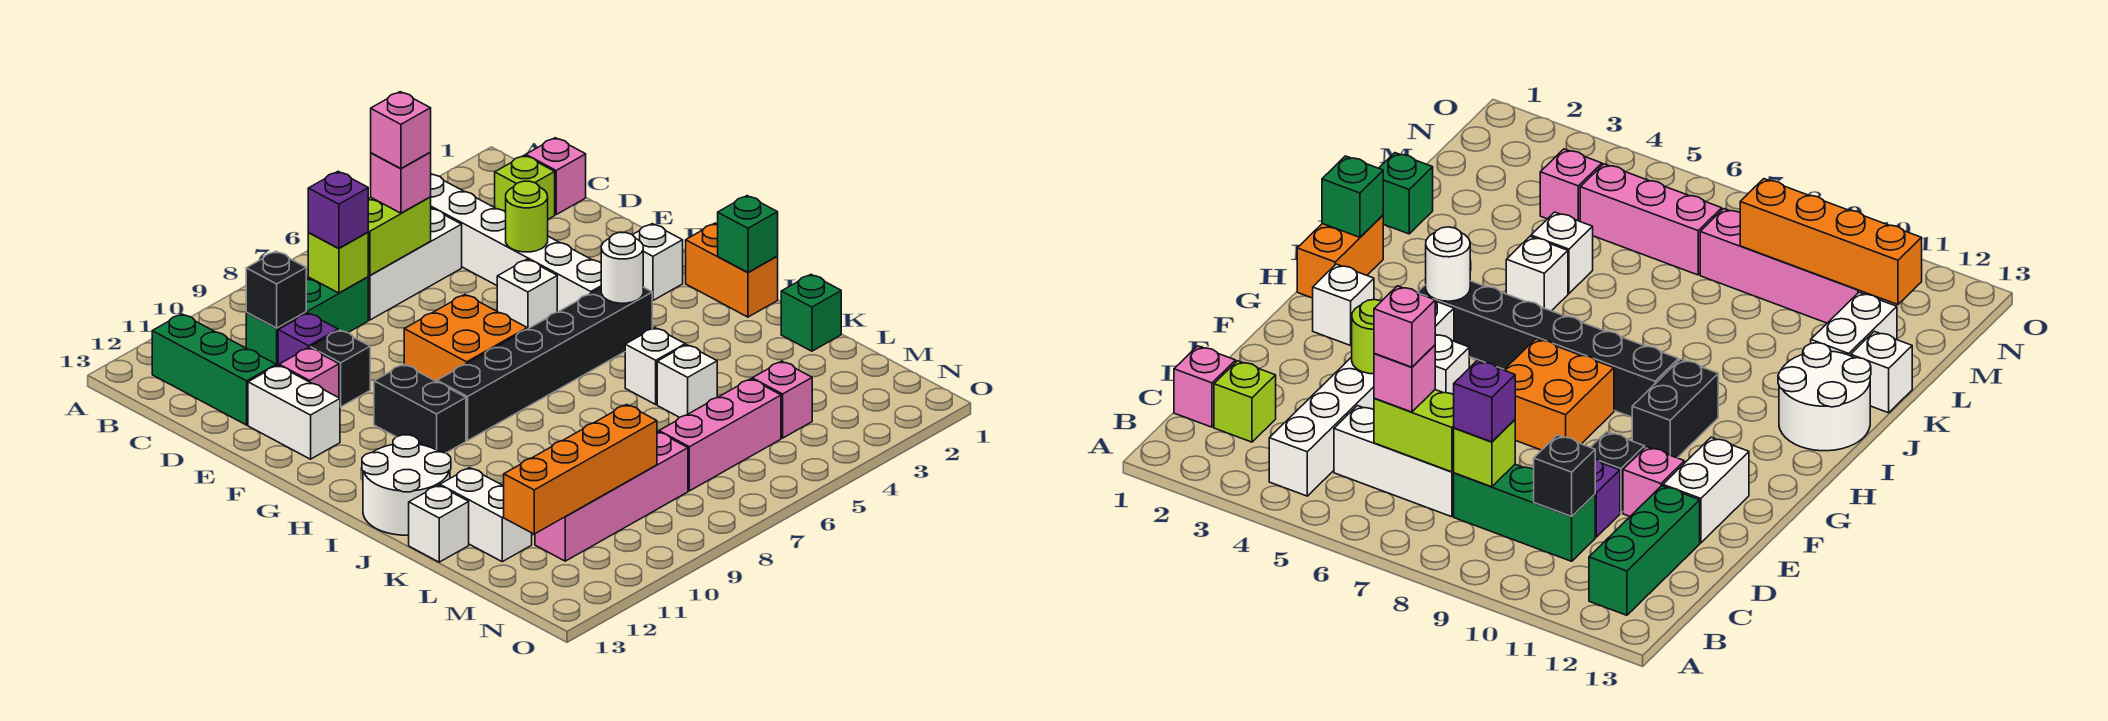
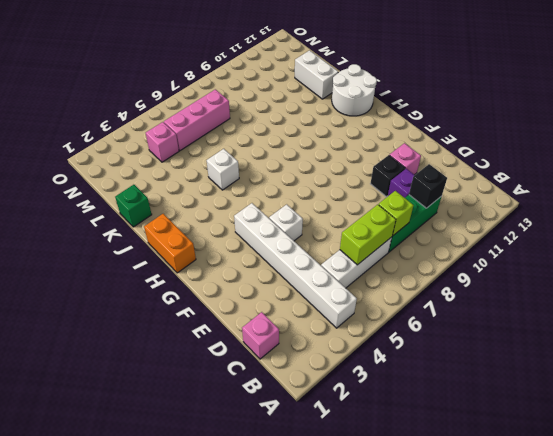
none -> green 1x3 brick [152,314,276,425]
none -> lime 1x1 brick [495,155,555,219]
none -> white 1x2 brick [248,365,340,459]
none -> orange 2x2 brick [404,295,527,382]

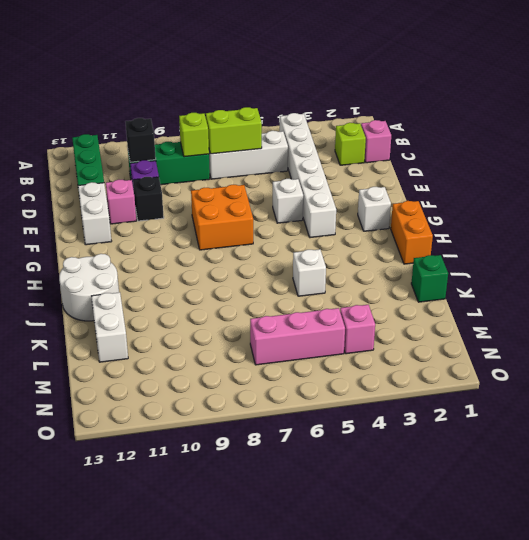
none -> black 1x2 brick [374,364,466,453]
none -> black 1x6 brick [437,287,652,441]
none -> white 1x1 brick [657,345,717,417]
none -> white 1x1 brick [409,485,469,562]

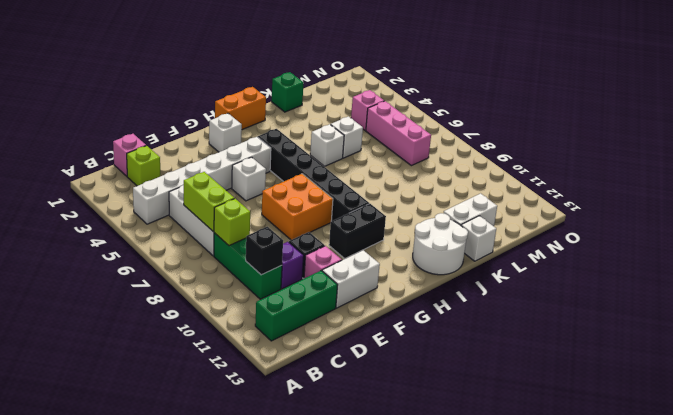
none -> pink 1x4 brick [535,432,688,561]
none -> lime 1x1 round brick [506,181,548,252]
none -> white 1x1 round brick [601,233,643,303]
none -> green 1x1 brick [718,196,778,273]

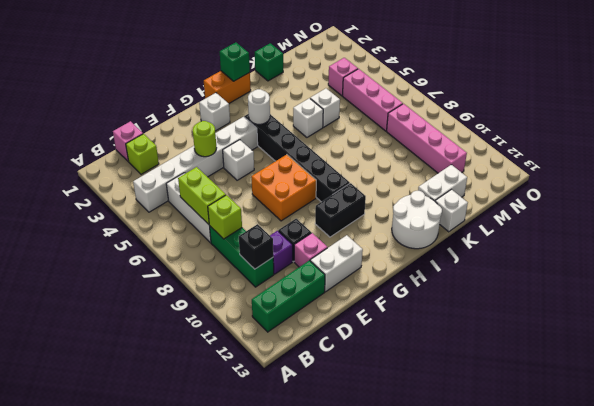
none -> orange 1x4 brick [504,405,657,534]
none -> pink 1x1 brick [371,153,431,213]
none -> purple 1x1 brick [308,172,368,249]
none -> pink 1x1 brick [371,92,431,168]

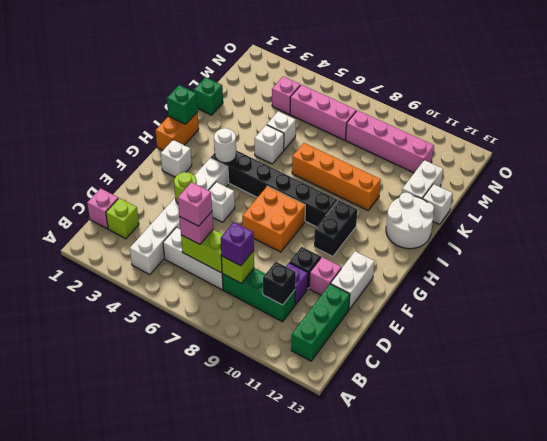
orange 1x4 brick [292,143,381,210] -> orange 1x4 brick moved to [504,405,657,534]

